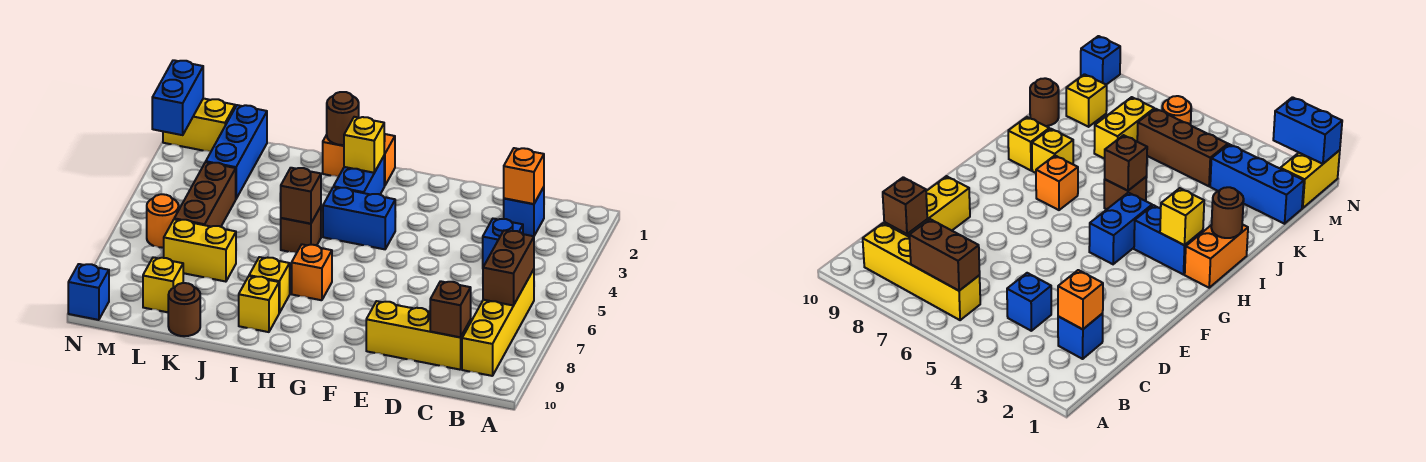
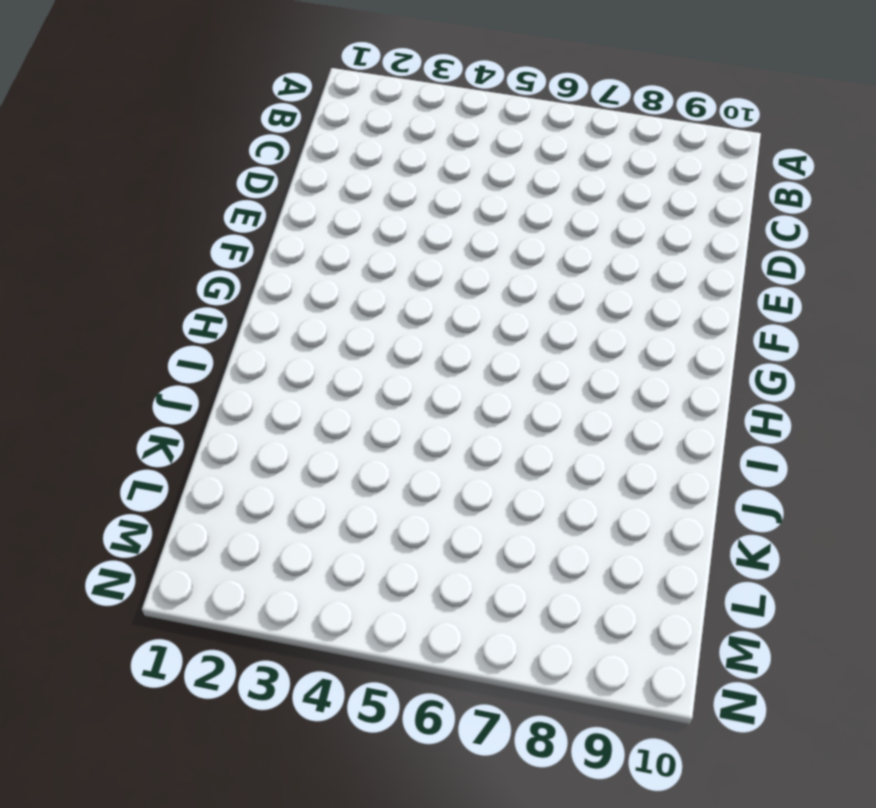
none -> yellow 1x4 brick [462,269,534,376]
none -> blue 1x1 brick [504,187,544,236]
none -> blue 1x1 brick [483,219,523,267]

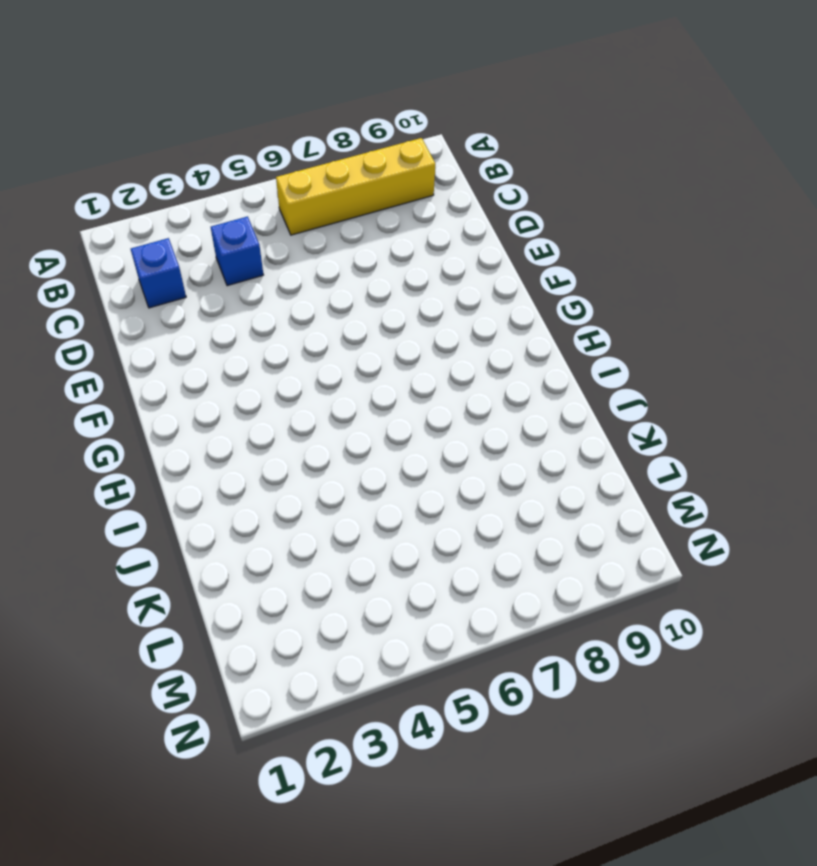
none -> yellow 1x3 brick [366,301,471,370]
none -> blue 1x2 brick [323,187,395,249]
none -> orange 1x2 brick [323,134,395,186]

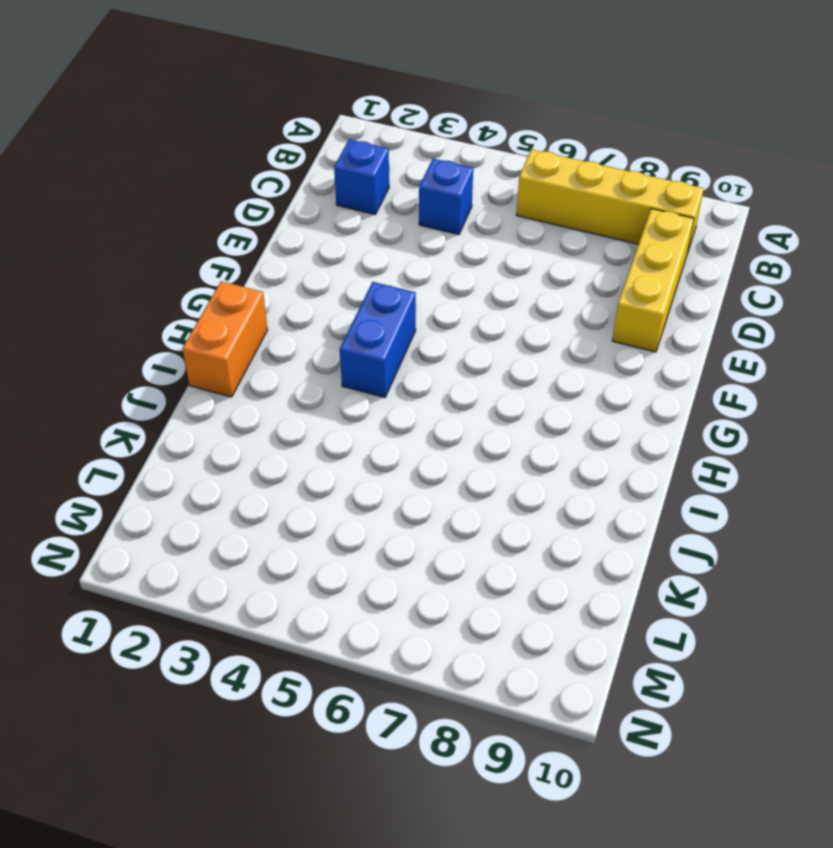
none -> blue 1x2 brick [334,156,384,195]
none -> orange 1x1 brick [292,244,332,300]
none -> brown 1x1 brick [281,207,321,253]

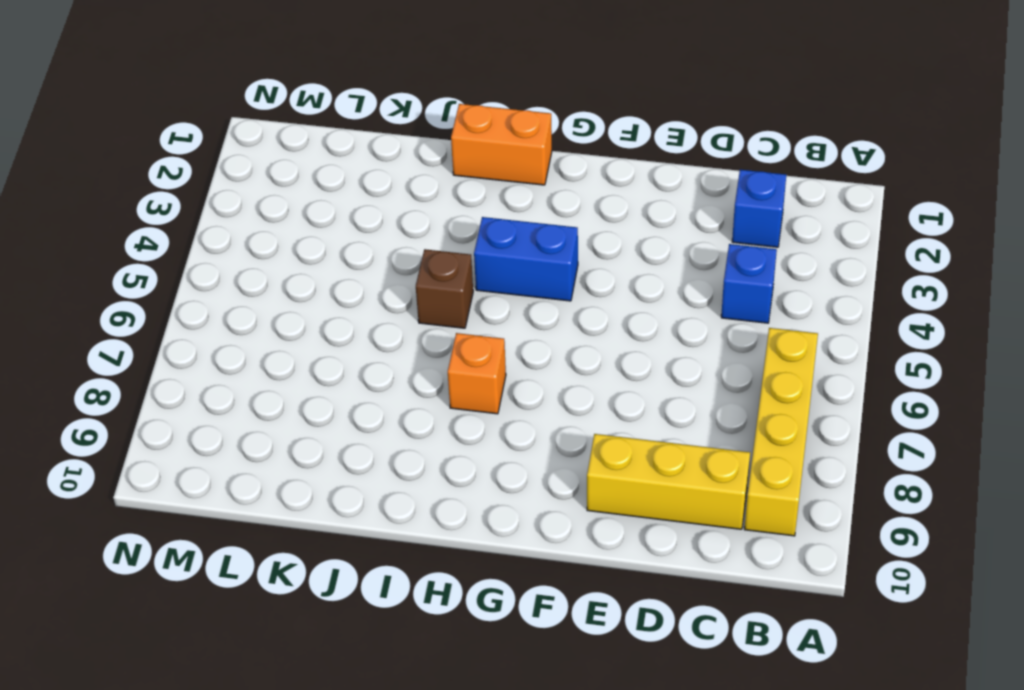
none -> blue 1x2 brick [334,156,384,195]
none -> yellow 1x1 brick [249,257,290,313]
none -> yellow 1x1 brick [239,276,279,332]

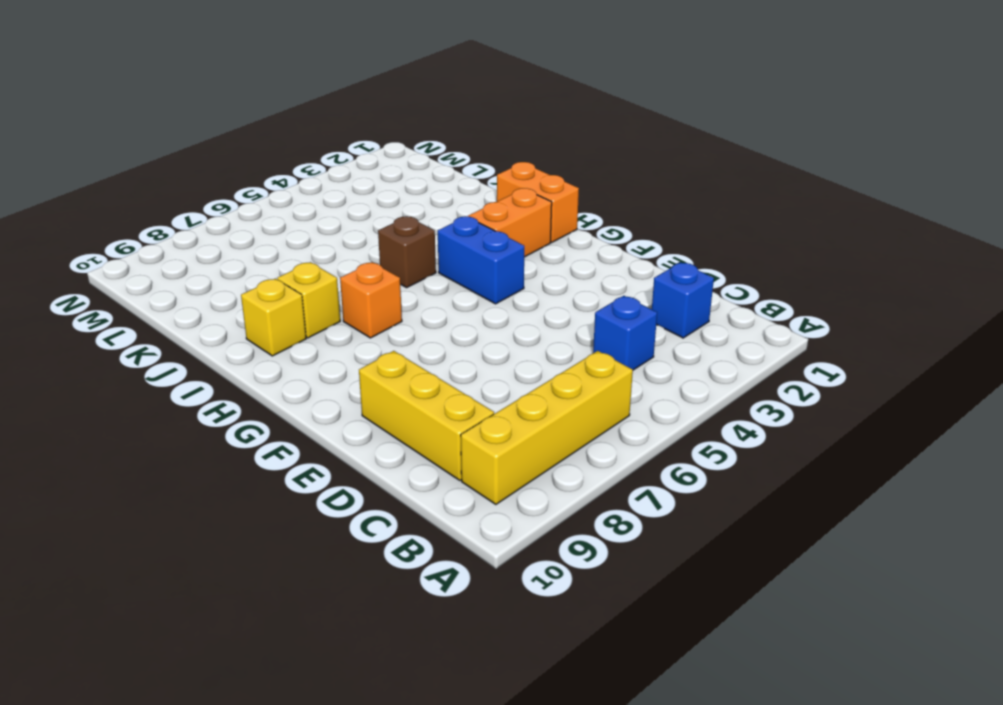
orange 1x2 brick [468,188,552,257] -> blue 1x2 brick [334,156,384,195]
none -> yellow 1x2 brick [164,219,236,282]
none -> brown 1x1 round brick [168,283,200,336]
none -> blue 1x3 brick [206,105,267,198]

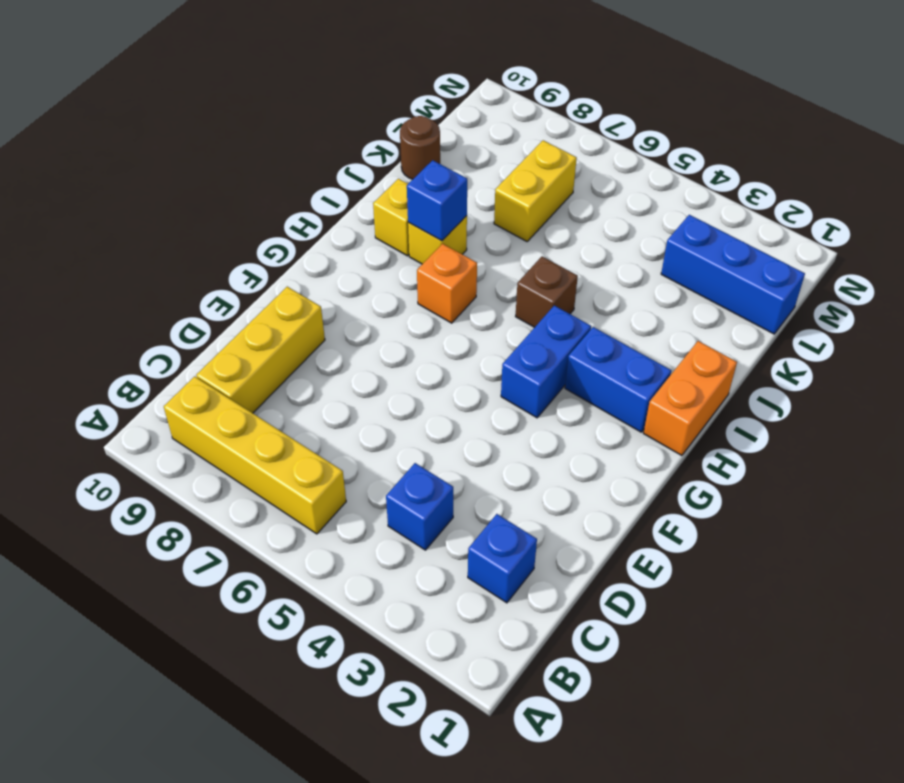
blue 1x1 brick [407,160,467,241] -> blue 1x1 brick moved to [68,264,109,320]
none -> brown 1x3 brick [174,162,236,227]
none -> yellow 1x1 brick [143,257,183,312]
none -> yellow 1x2 brick [163,98,235,152]

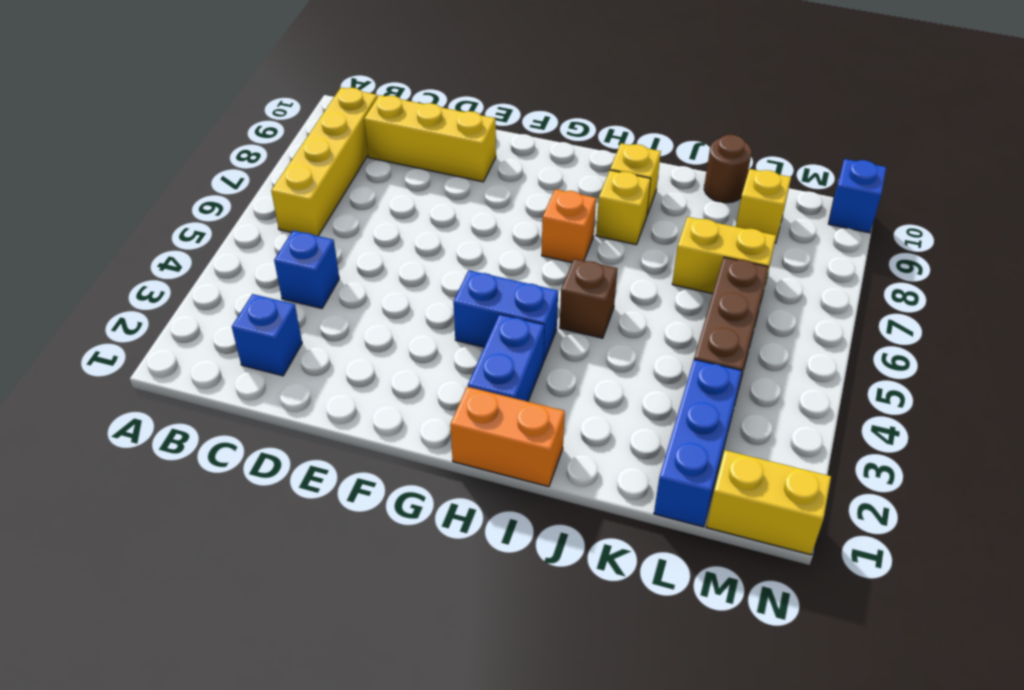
none -> orange 1x1 round brick [147,194,179,248]
none -> brown 1x2 brick [483,231,534,305]
none -> orange 1x1 brick [504,148,544,204]

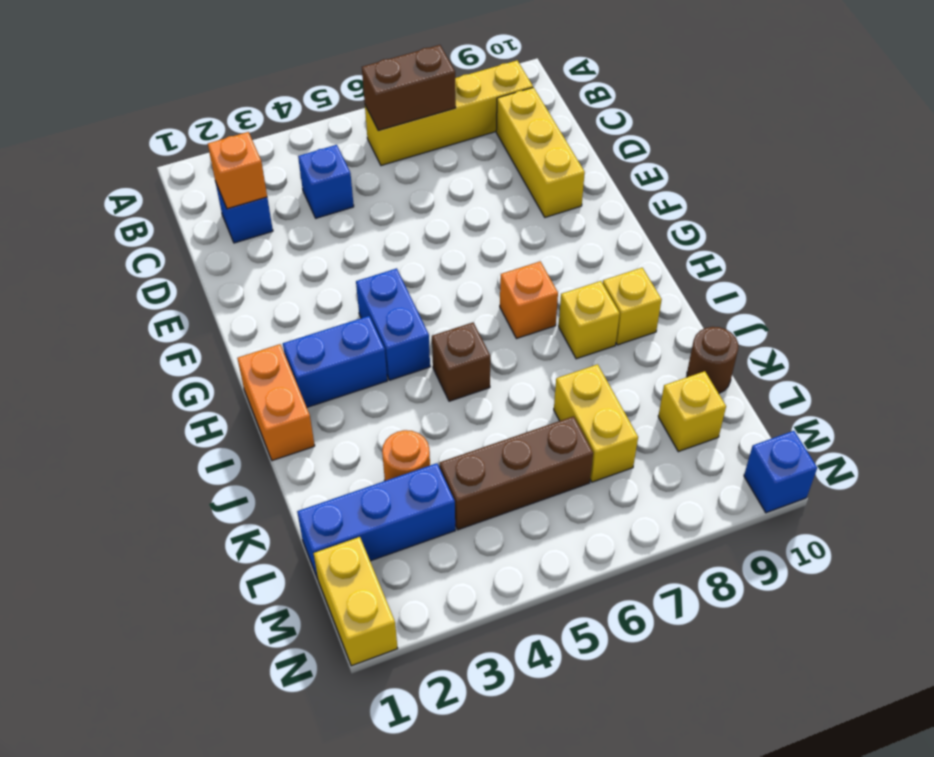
orange 1x1 round brick [382,430,430,481] -> orange 1x1 round brick moved to [147,194,179,248]
none -> brown 1x1 brick [430,281,471,337]
none -> yellow 1x1 brick [344,117,384,173]
none -> brown 1x1 round brick [327,92,359,145]

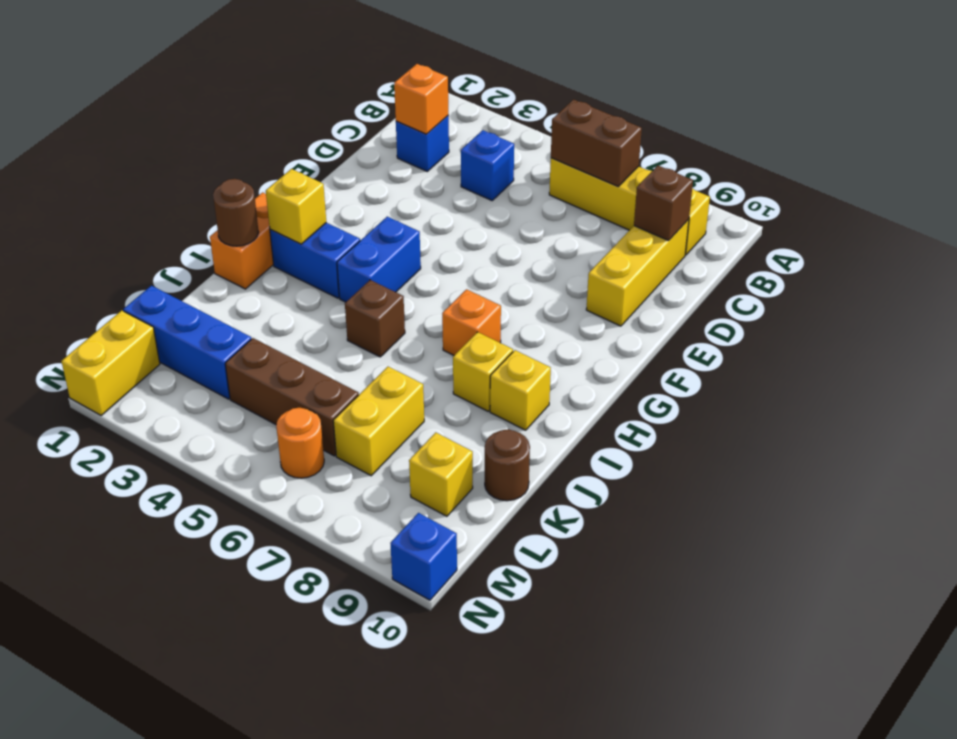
none -> brown 1x1 brick [281,168,321,224]
none -> blue 1x2 brick [152,60,203,135]

